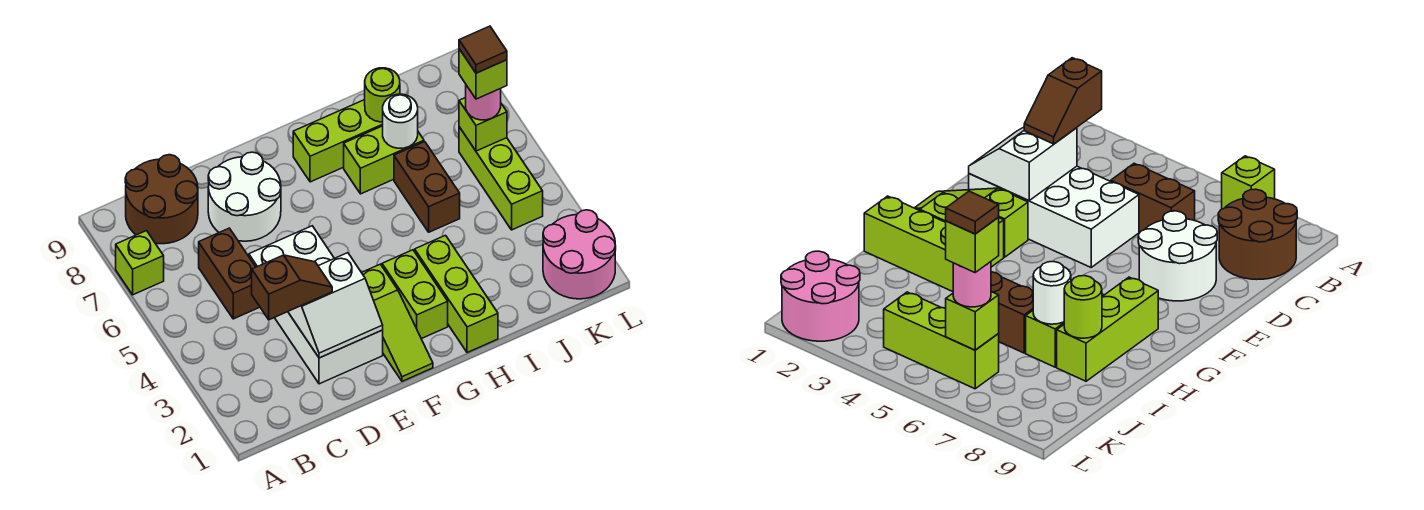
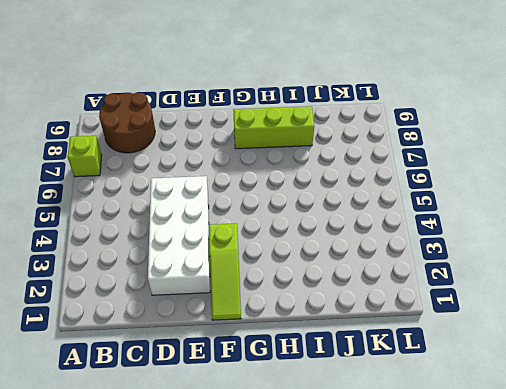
none -> brown 1x2 brick [199,228,260,319]
none -> white 2x2 round brick [208,152,281,241]
none -> lime 1x2 brick [382,250,448,339]

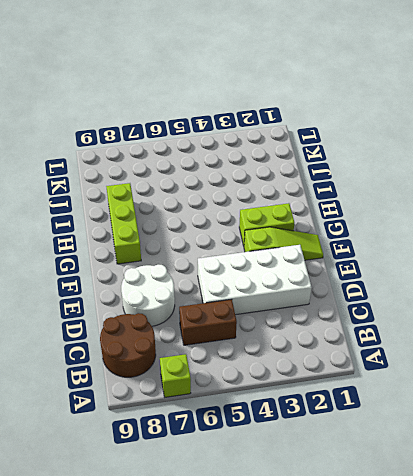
none -> lime 1x3 brick [415,235,498,353]
none -> lime 1x2 brick [344,126,424,194]
none -> brown 1x2 brick [394,142,460,232]

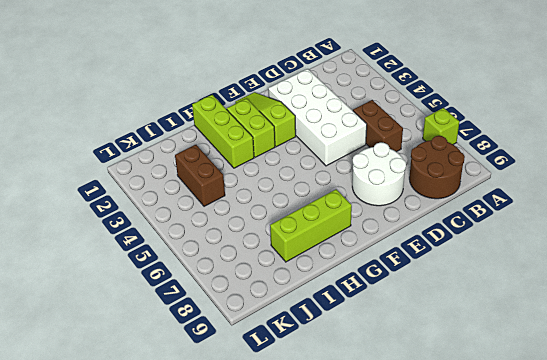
brown 1x2 brick [175,145,225,206] -> brown 1x2 brick moved to [394,142,460,232]
none -> lime 1x2 brick [344,126,424,194]
none -> pink 2x2 round brick [543,210,616,299]
none -> lime 1x3 brick [459,127,543,230]

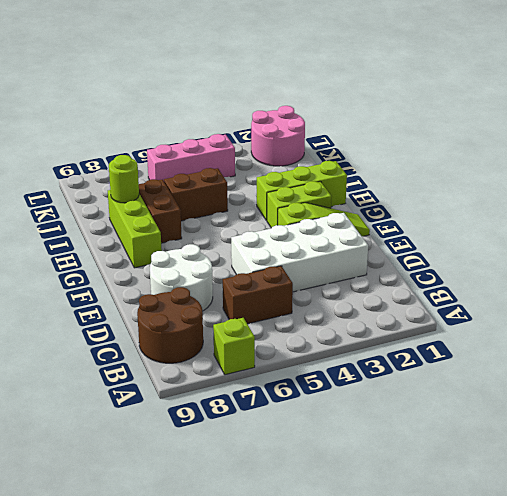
brown 1x2 brick [139,179,182,243] -> lime 1x2 brick [344,126,424,194]
pink 1x3 brick [147,134,235,181] -> lime 1x3 brick [459,127,543,230]
none -> white 2x2 slope [288,253,383,358]
none -> white 1x1 round brick [383,94,418,148]
none -> lime 1x1 brick [459,98,507,151]

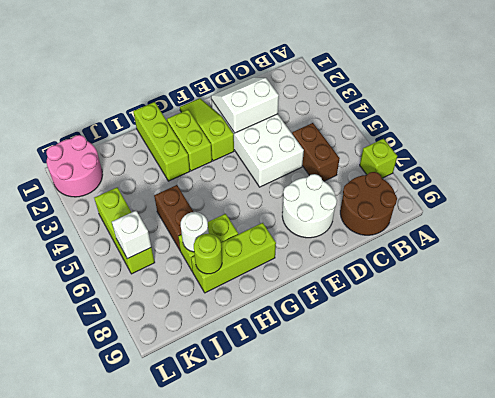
white 1x1 brick [112,211,151,259] -> lime 1x1 brick [459,98,507,151]
none -> brown 1x2 slope [252,255,332,320]
none -> pink 1x1 round brick [466,85,501,120]
none -> lime 1x1 brick [459,49,507,99]

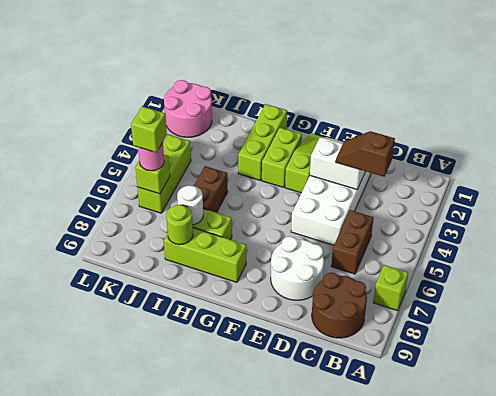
none -> brown 1x1 tile [459,26,507,73]

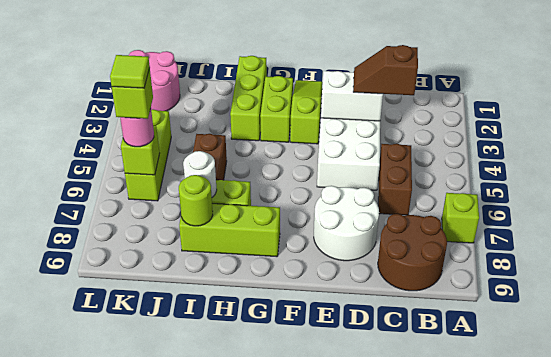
lime 1x1 tile [110,55,150,88] -> brown 1x1 tile [459,26,507,73]

